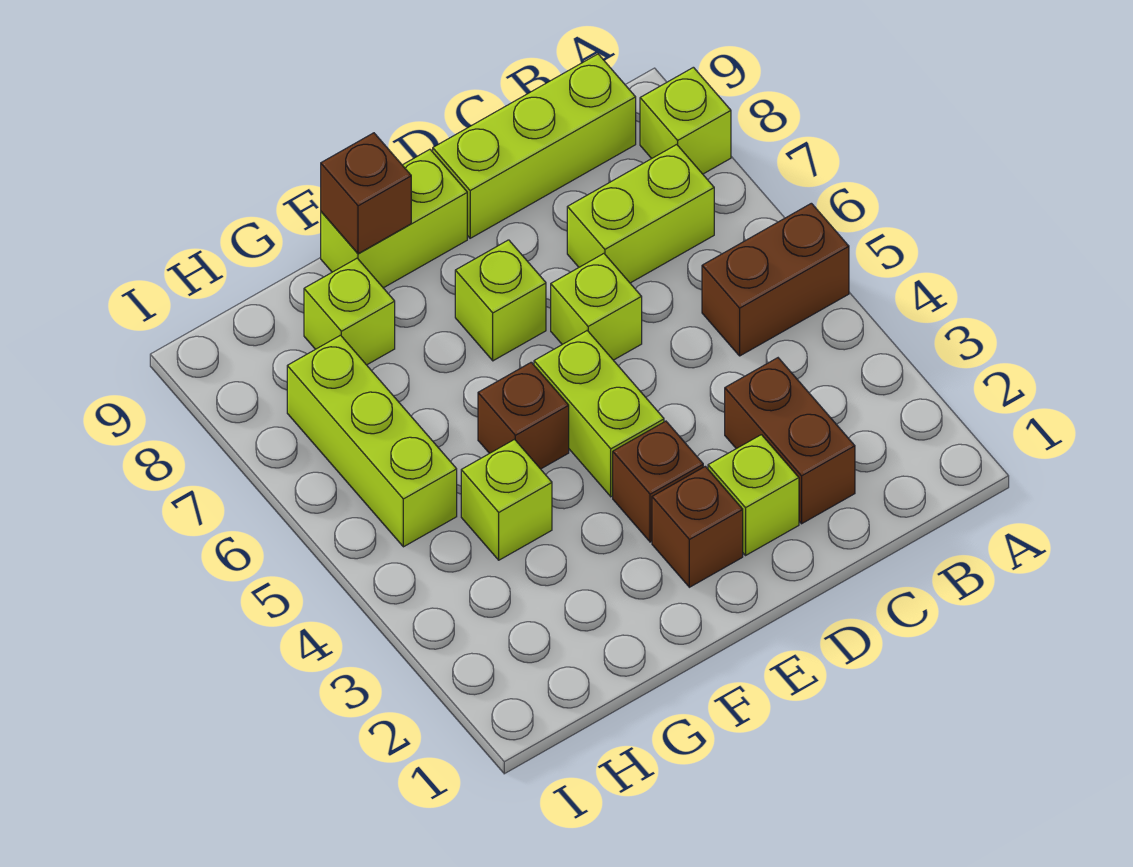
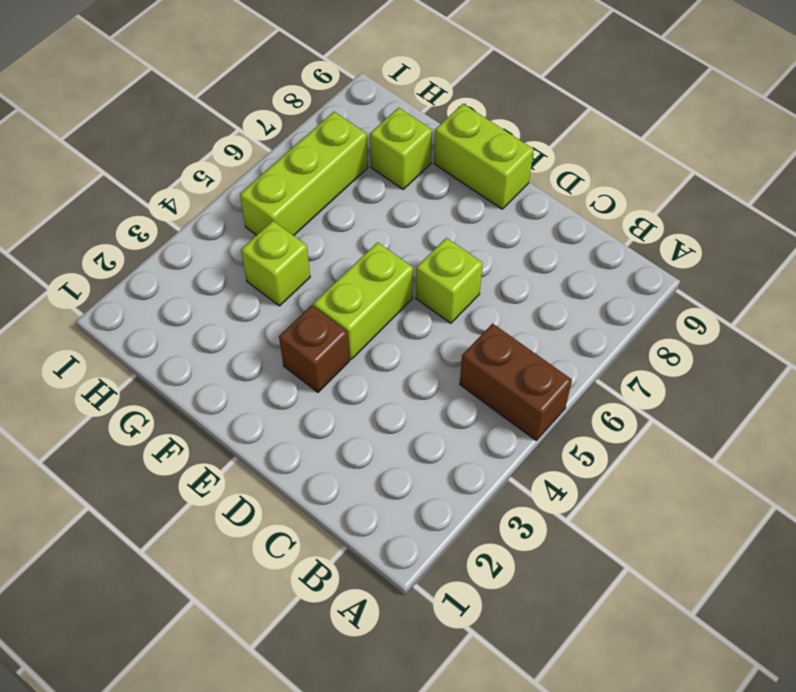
none -> lime 1x1 brick [640,67,731,174]
none -> lime 1x2 brick [567,145,714,283]
none -> lime 1x3 brick [433,54,636,238]

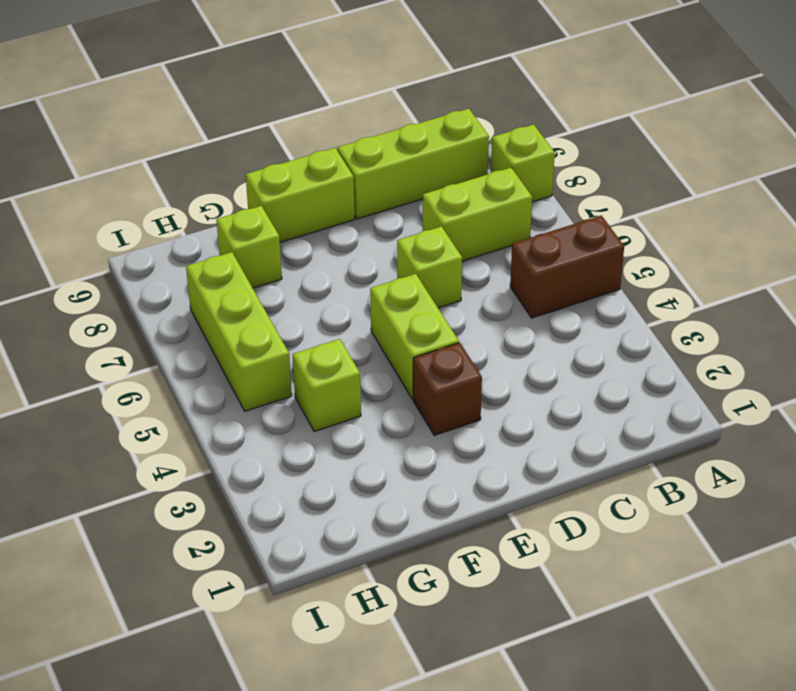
none -> brown 1x2 brick [725,358,855,524]
none -> lime 1x1 brick [708,435,799,555]
none -> brown 1x1 brick [652,466,743,587]

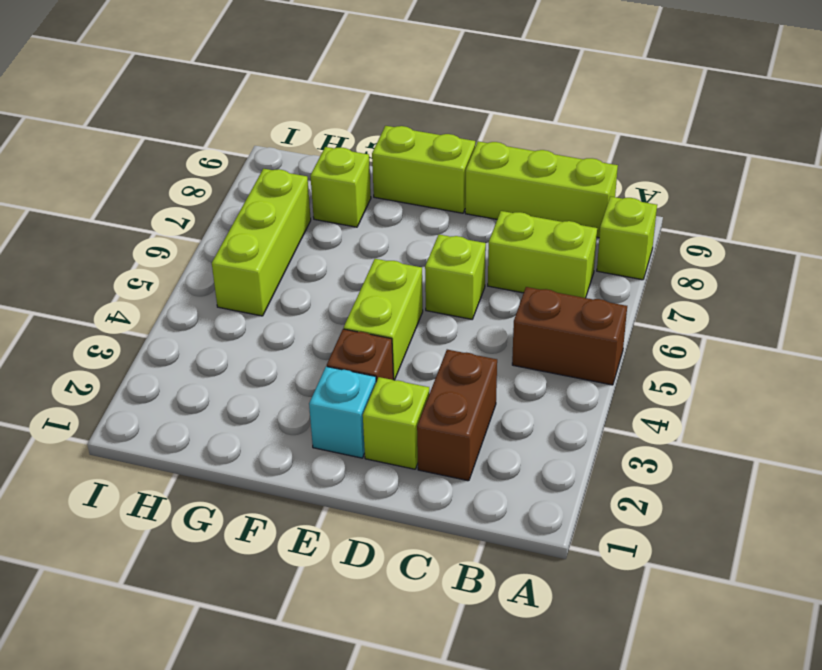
cyan 1x1 brick [309,367,376,458] -> brown 1x1 brick [652,466,743,587]
none -> lime 1x1 brick [455,240,546,361]
none -> brown 1x1 brick [478,362,569,469]
none -> lime 1x1 brick [461,439,552,560]

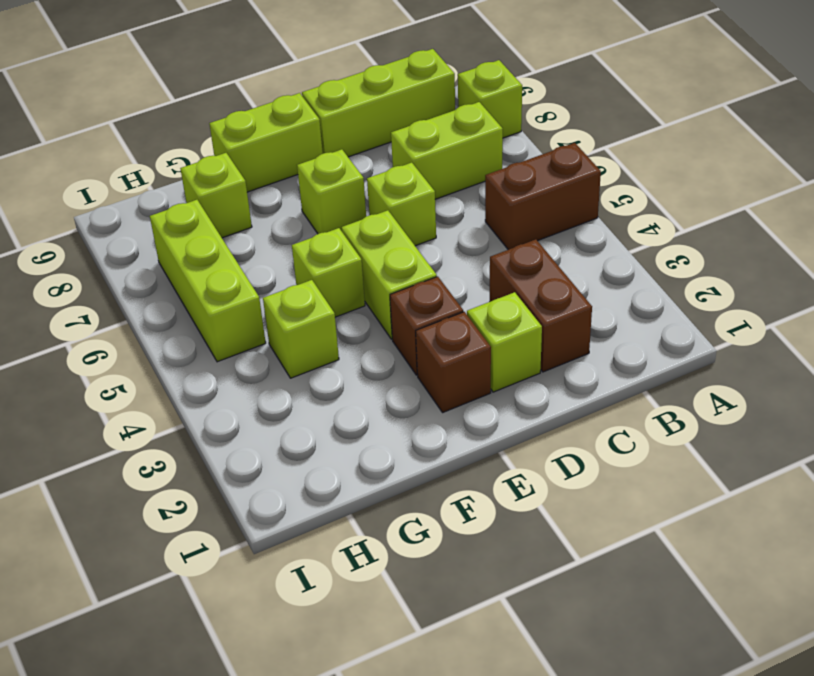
lime 1x1 brick [292,228,365,317] -> brown 1x1 brick [478,362,569,469]
none -> brown 1x1 brick [321,133,411,254]

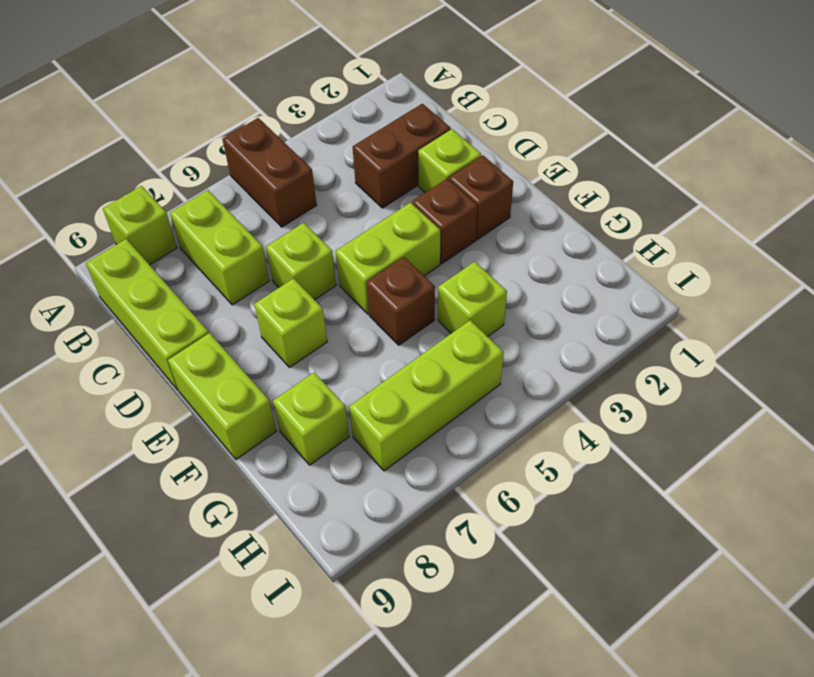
none -> brown 1x1 brick [321,133,411,254]

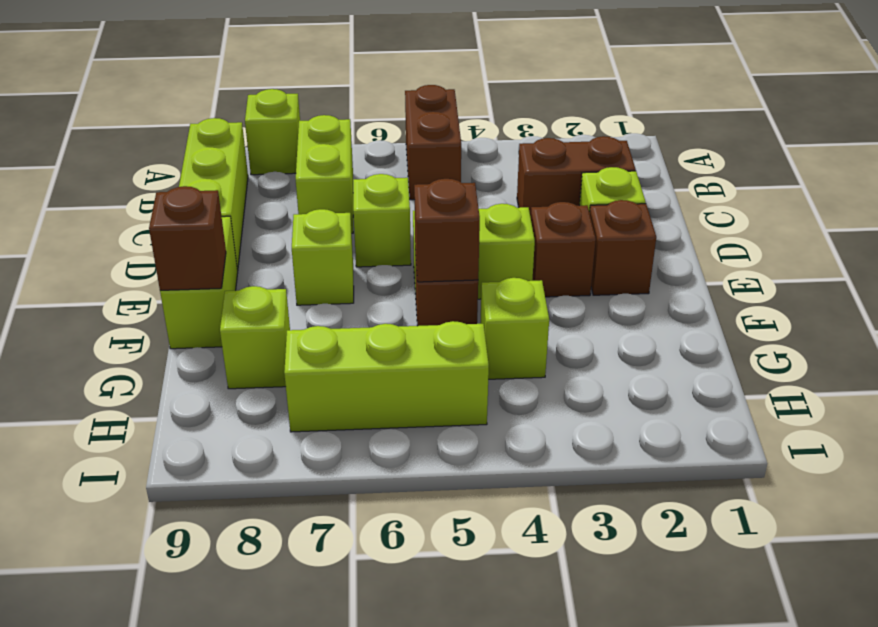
brown 1x1 brick [414,179,480,282] -> none

